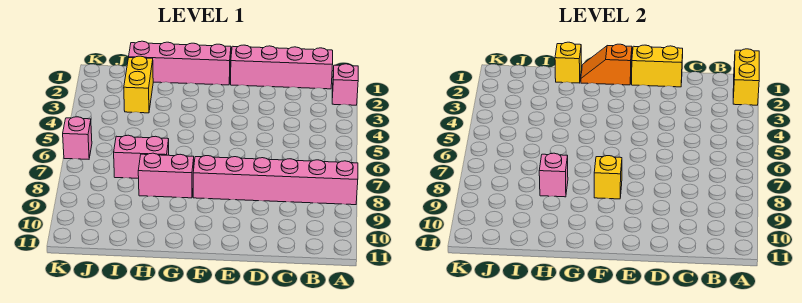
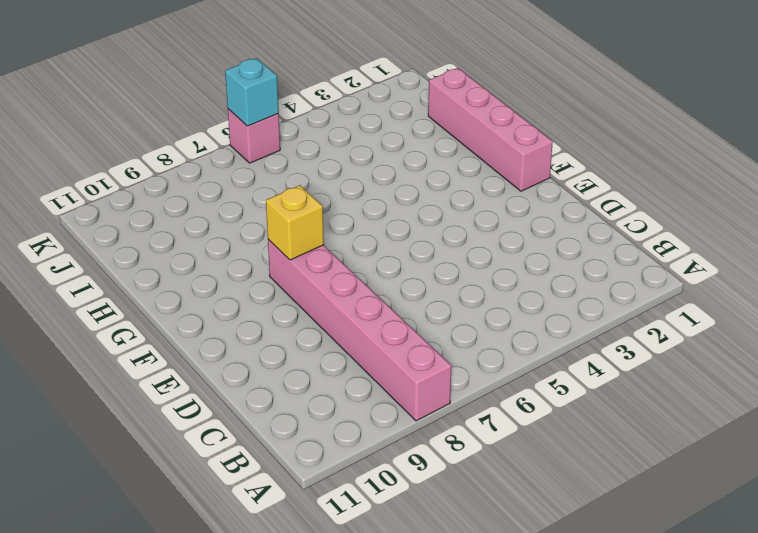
cyan 1x1 brick [225,58,279,126] -> none
none -> pink 1x1 brick [332,64,358,105]
none -> pink 1x4 brick [231,45,333,89]
none -> pink 1x2 brick [138,153,194,198]

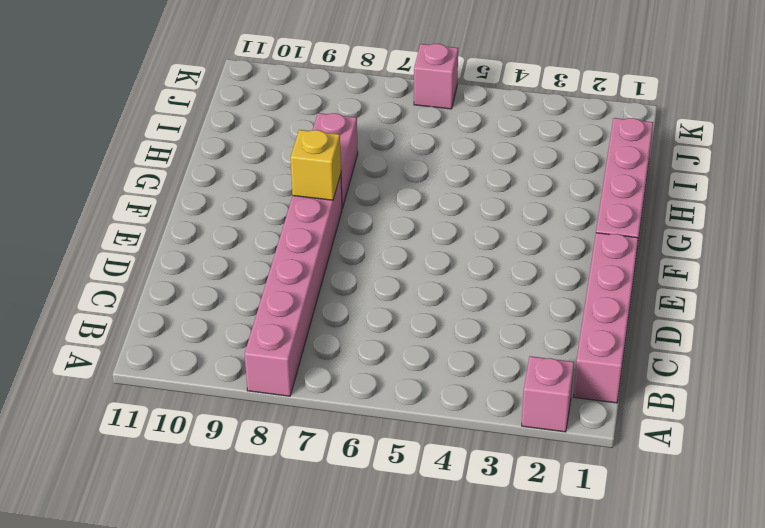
none -> pink 1x2 brick [114,135,169,178]
none -> yellow 1x2 brick [124,56,153,113]
none -> yellow 1x2 brick [733,49,759,105]

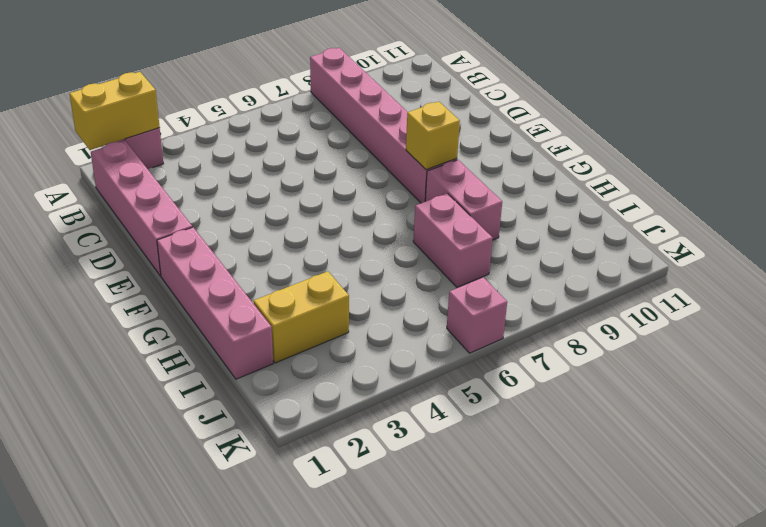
none -> yellow 1x2 brick [632,45,683,87]
none -> orange 1x2 slope [581,44,632,85]
none -> yellow 1x1 brick [555,42,581,83]

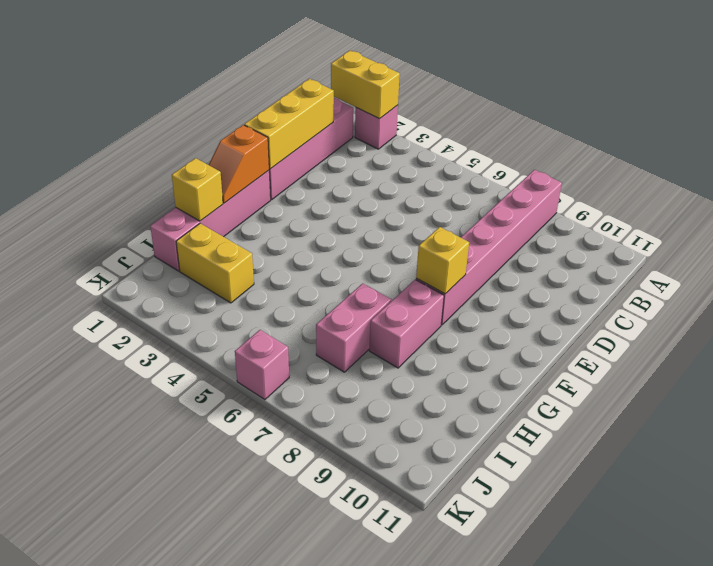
yellow 1x3 brick [244,79,334,169] -> yellow 1x2 brick [632,45,683,87]
none -> pink 1x1 brick [539,153,568,197]

